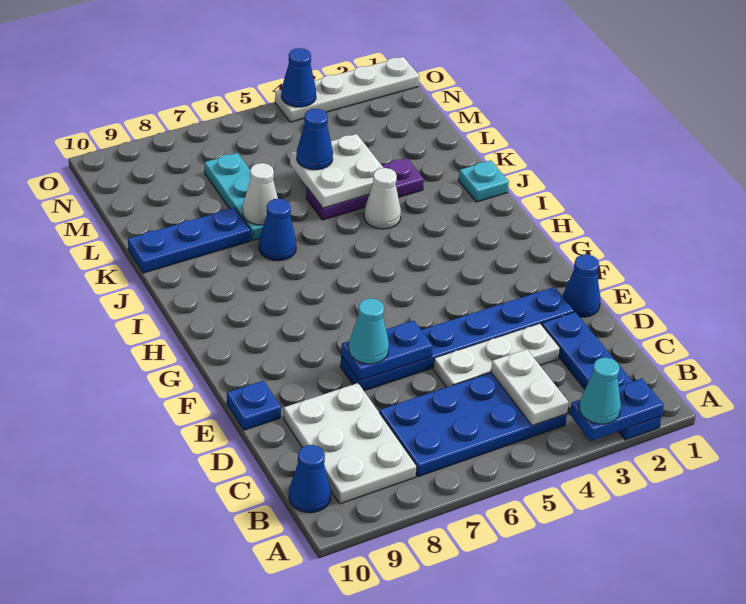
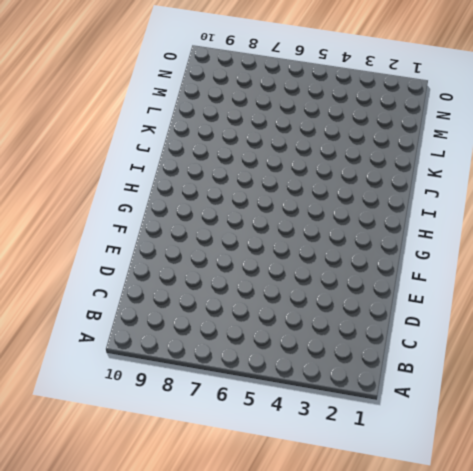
none -> blue 1x4 plate [542,312,661,440]
none -> blue 2x4 plate [379,373,567,477]
none -> white 2x3 plate [283,383,417,504]

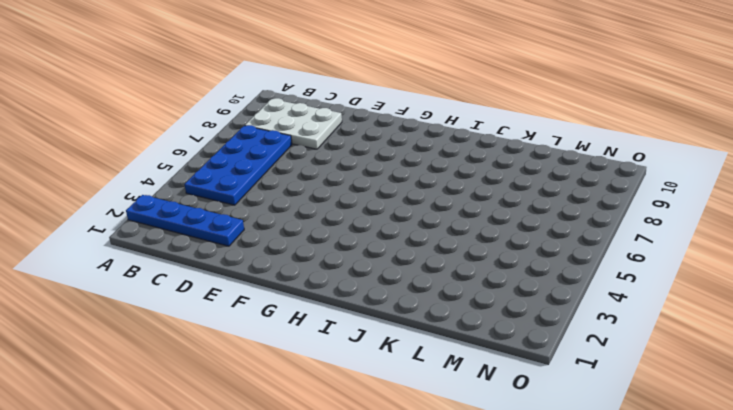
none -> blue 1x1 cone [289,445,331,513]
none -> white 1x3 plate [433,323,560,387]
none -> blue 1x1 cone [563,254,601,317]

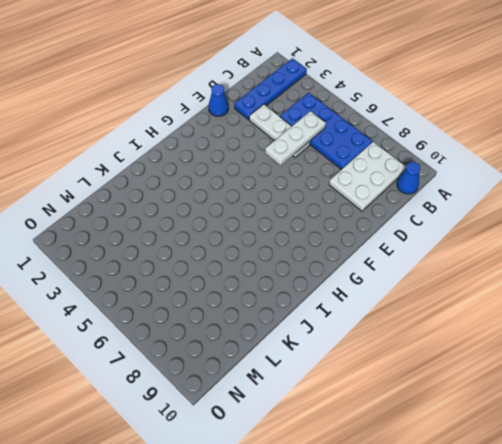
white 1x3 plate [265,111,326,165] -> none
none -> blue 1x6 plate [341,287,574,391]
none -> blue 1x1 plate [227,381,281,430]
none -> cyan 1x1 plate [459,161,509,202]

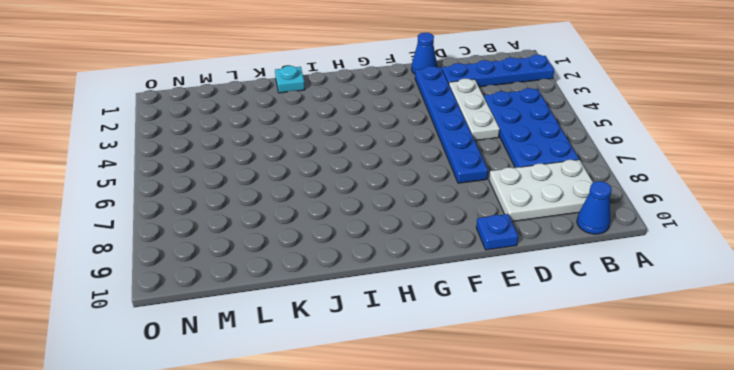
none -> white 1x1 cone [364,168,401,229]
none -> blue 1x1 cone [259,199,296,261]
none -> purple 1x3 plate [306,158,424,220]

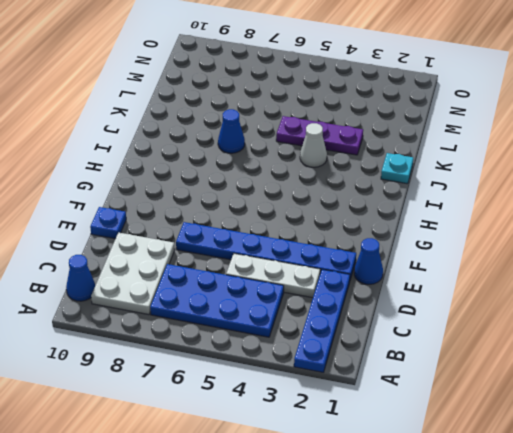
none -> cyan 1x3 plate [205,153,264,241]
none -> blue 1x3 plate [128,208,250,273]
none -> white 1x4 plate [275,57,419,122]

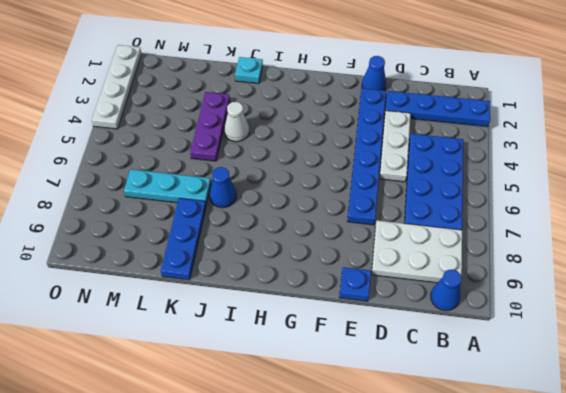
none -> blue 1x2 plate [570,379,664,441]
none -> white 1x2 plate [491,349,569,426]
none -> blue 1x2 plate [341,321,433,381]

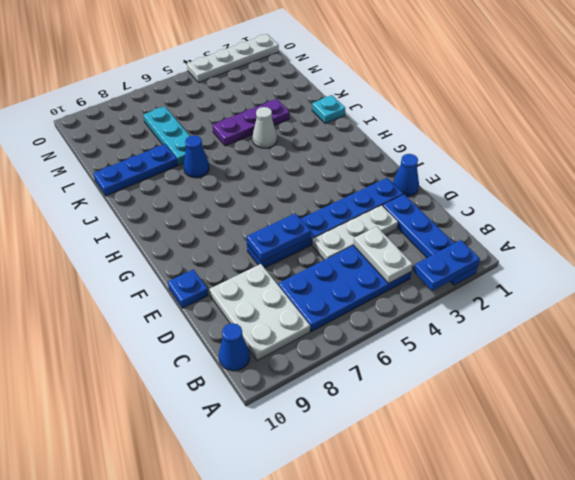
none -> white 2x2 plate [290,134,383,208]
none -> white 1x1 cone [243,163,278,225]
none -> blue 1x1 cone [281,48,316,107]

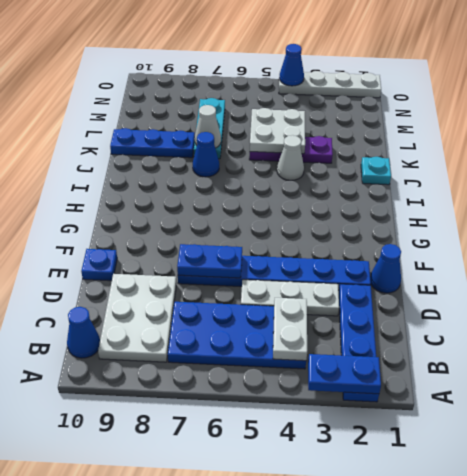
none -> cyan 1x1 cone [579,357,621,424]
none -> cyan 1x1 cone [349,298,389,364]
none -> blue 1x1 cone [297,109,333,170]

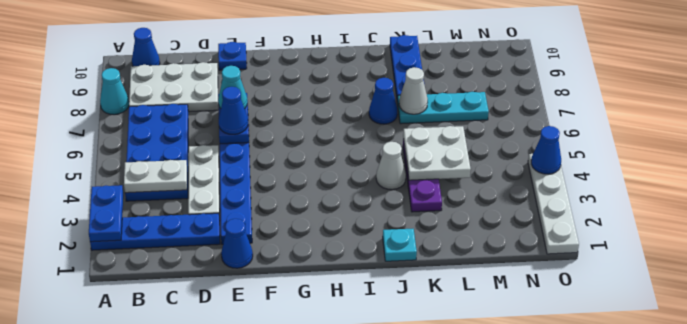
cyan 1x1 cone [100,68,129,115] -> cyan 1x1 cone moved to [579,357,621,424]
blue 1x1 cone [219,87,248,134] -> blue 1x1 cone moved to [297,109,333,170]

